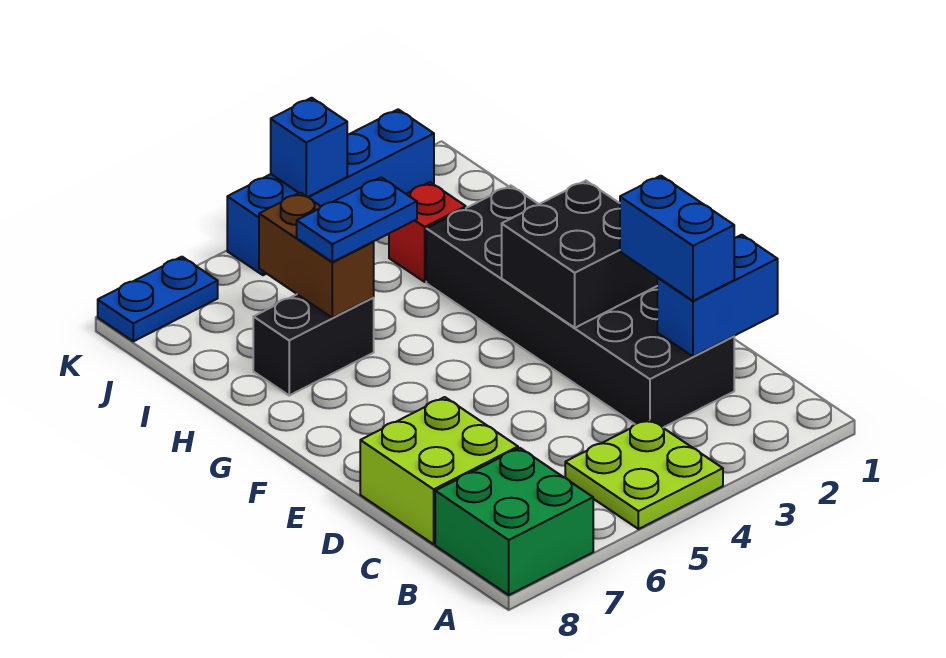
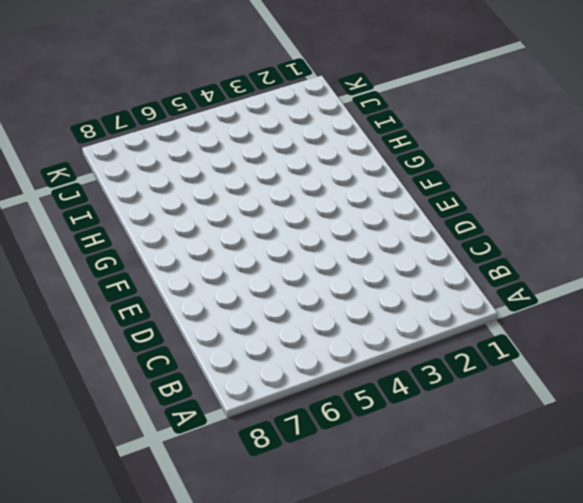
none -> lime 2x2 plate [565,419,723,529]
none -> green 2x2 brick [435,448,593,595]
none -> black 2x6 brick [426,186,734,428]

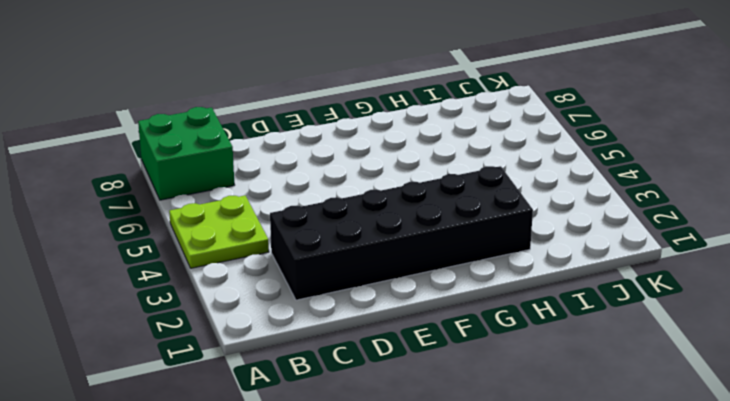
none -> lime 2x2 brick [360,397,518,544]
none -> black 1x2 brick [253,294,374,395]
none -> red 1x1 brick [389,182,466,282]

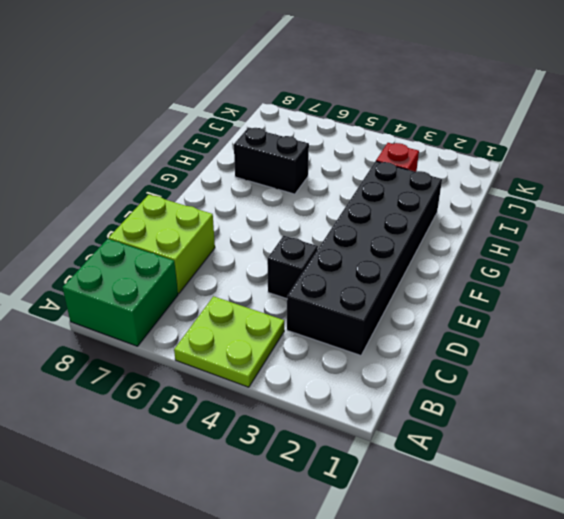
black 1x1 brick [267,236,318,299] -> none
none -> blue 1x4 brick [227,109,434,275]
none -> blue 1x2 plate [98,257,218,341]
none -> blue 1x2 brick [657,235,778,357]

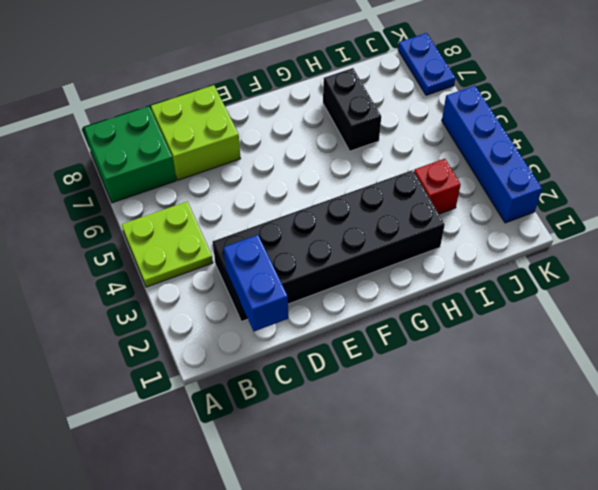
none -> black 2x2 brick [502,181,658,328]
none -> brown 1x2 brick [259,193,374,318]
none -> blue 1x1 brick [271,98,347,197]

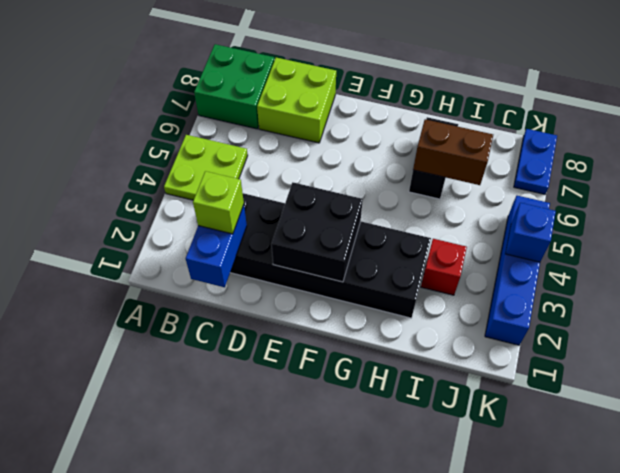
lime 1x1 brick [193,171,244,234] -> blue 1x2 brick [620,176,734,301]
none -> blue 1x2 plate [297,177,417,262]

